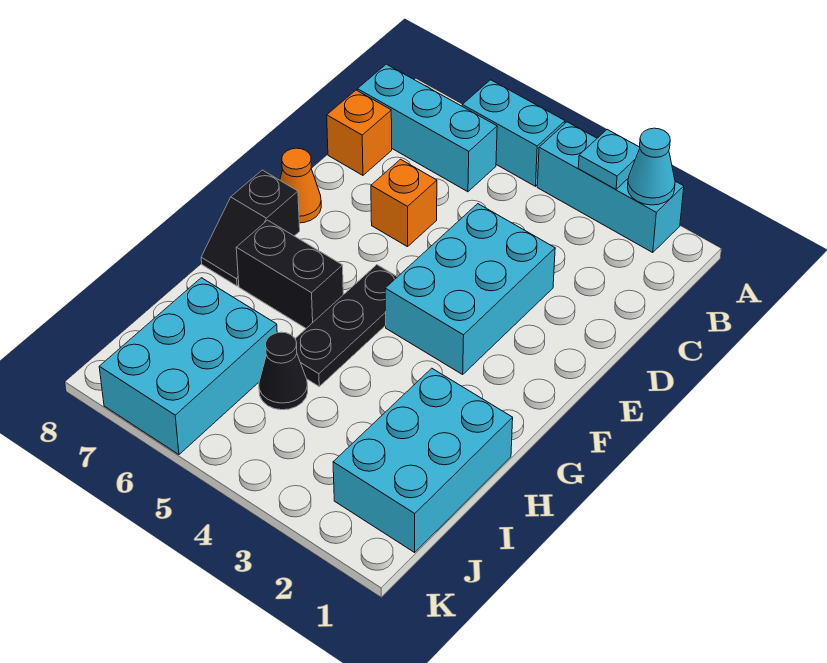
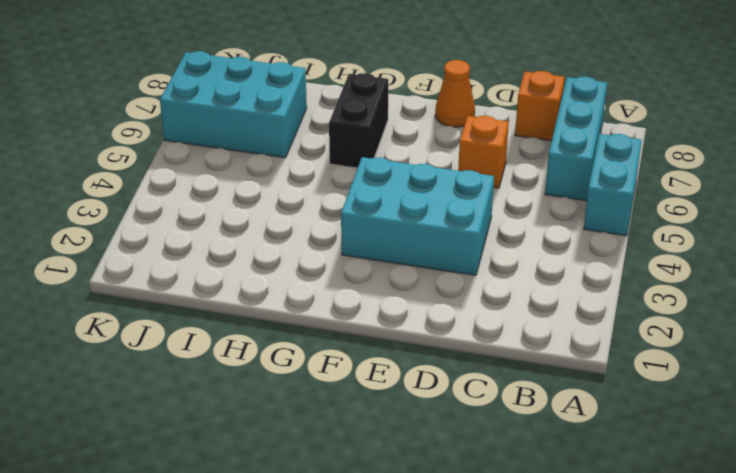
none -> cyan 1x3 brick [537,122,684,253]
none -> black 1x3 plate [295,265,397,386]
none -> black 1x2 slope [201,170,300,286]

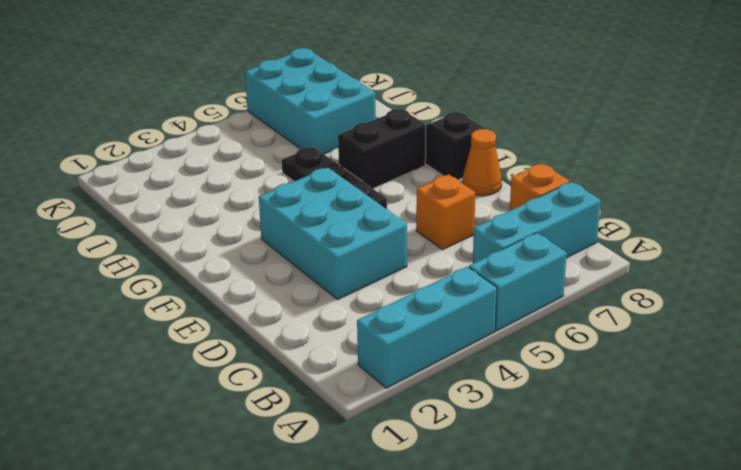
none -> cyan 2x3 brick [333,368,513,552]
none -> black 1x1 cone [259,332,308,410]
none -> cyan 1x1 cone [627,128,675,205]

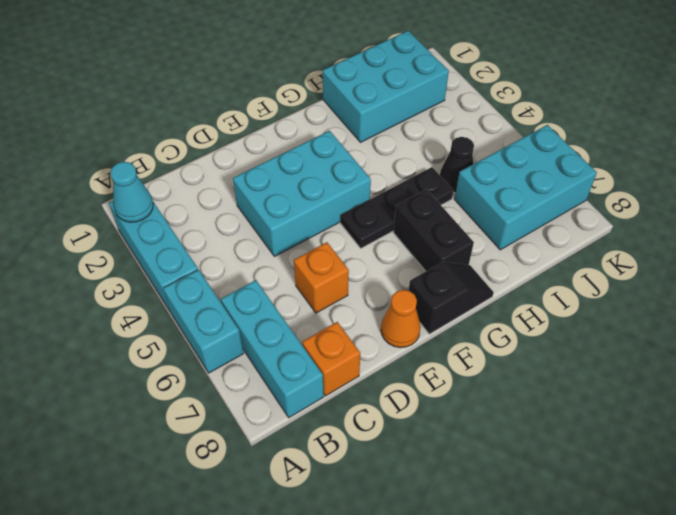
none -> cyan 1x1 plate [578,130,640,189]

